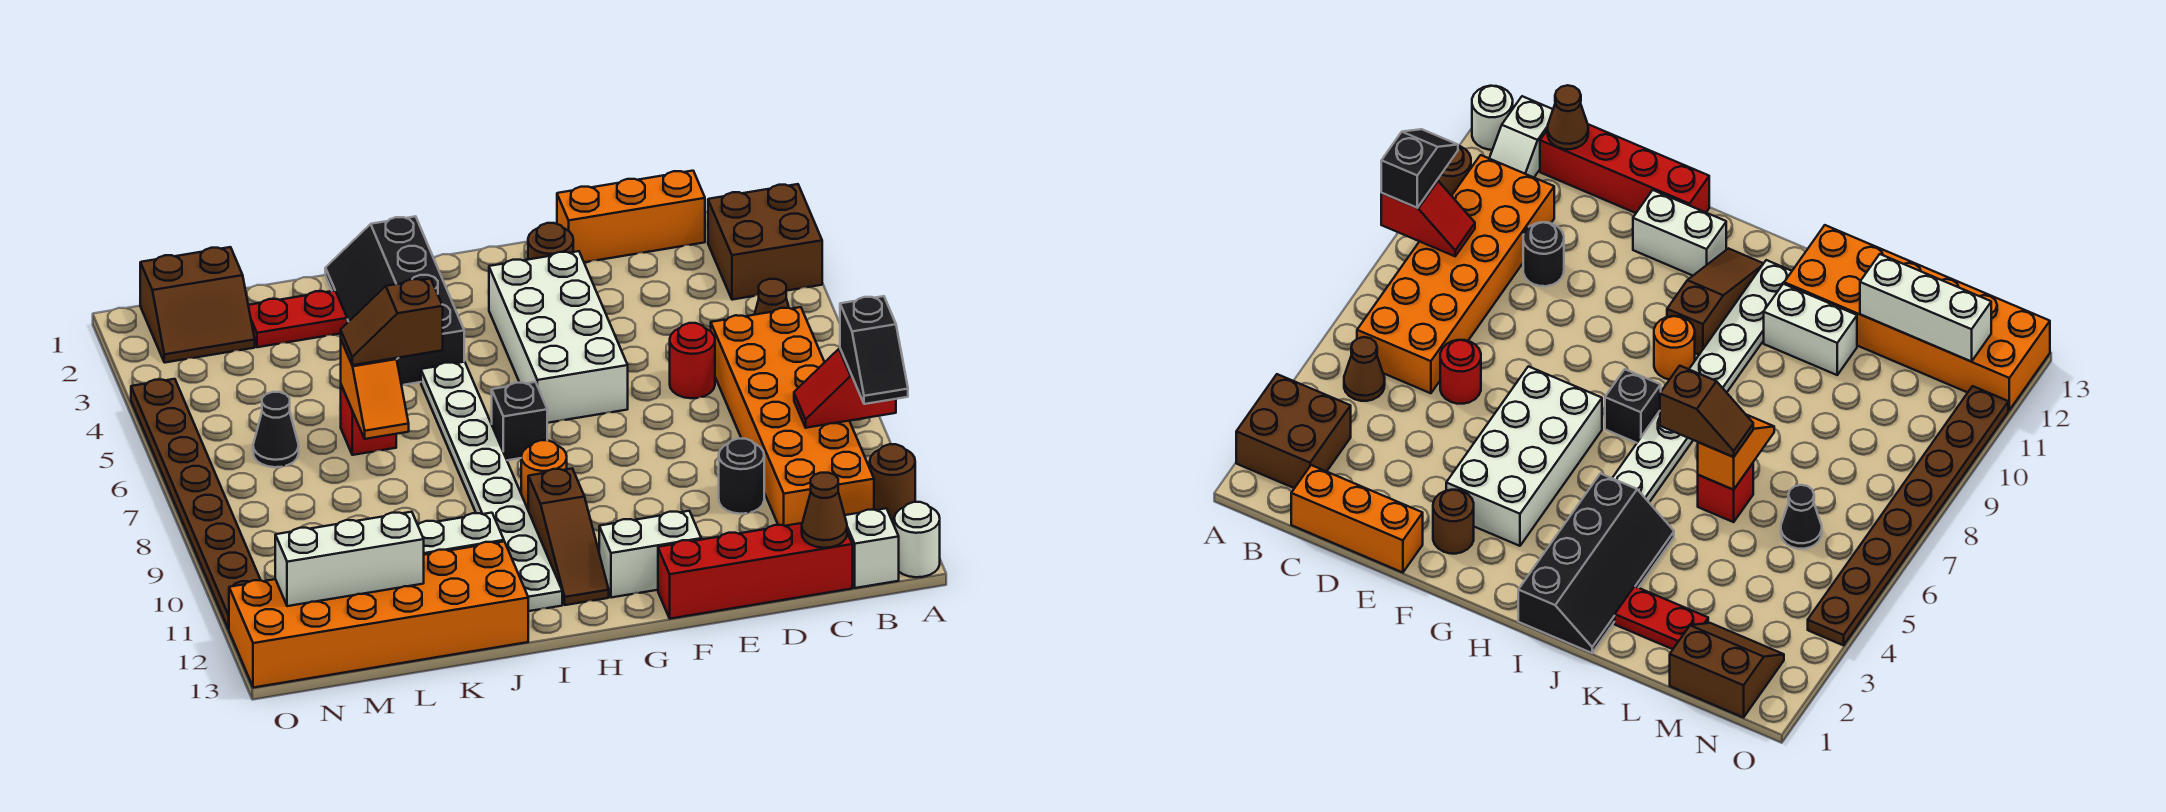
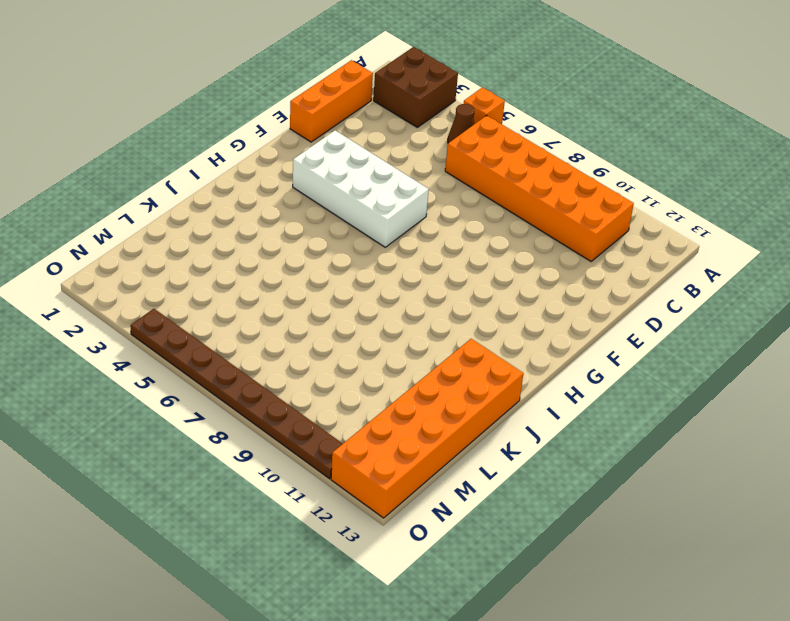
orange 1x1 brick [464,87,505,124] -> none
none -> brown 1x1 round brick [870,444,915,520]
none -> white 1x1 round brick [894,502,940,577]
none -> white 1x2 slope [845,508,899,588]
none -> red 1x4 brick [658,523,852,619]

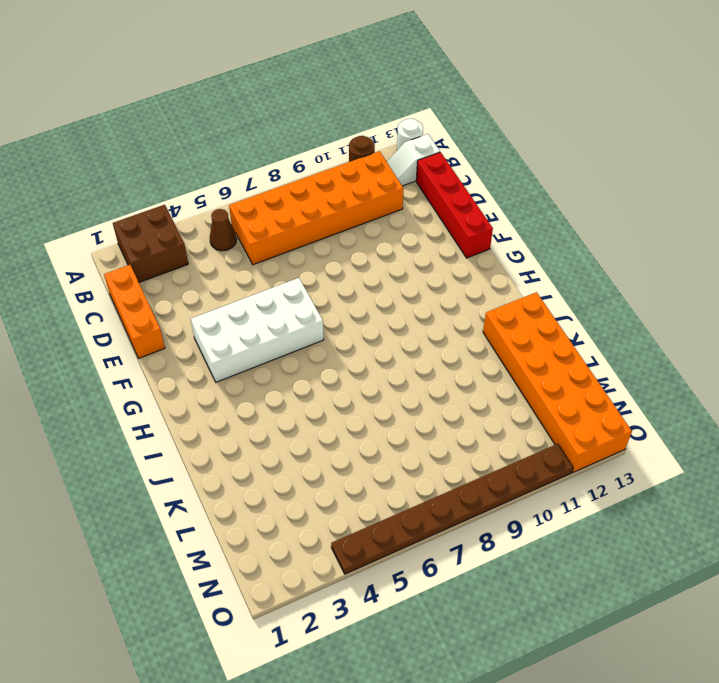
none -> red 1x1 round brick [670,323,715,398]
none -> black 1x1 round brick [719,439,764,514]
none -> brown 1x1 round brick [528,223,573,260]
none -> white 1x2 brick [599,511,701,598]

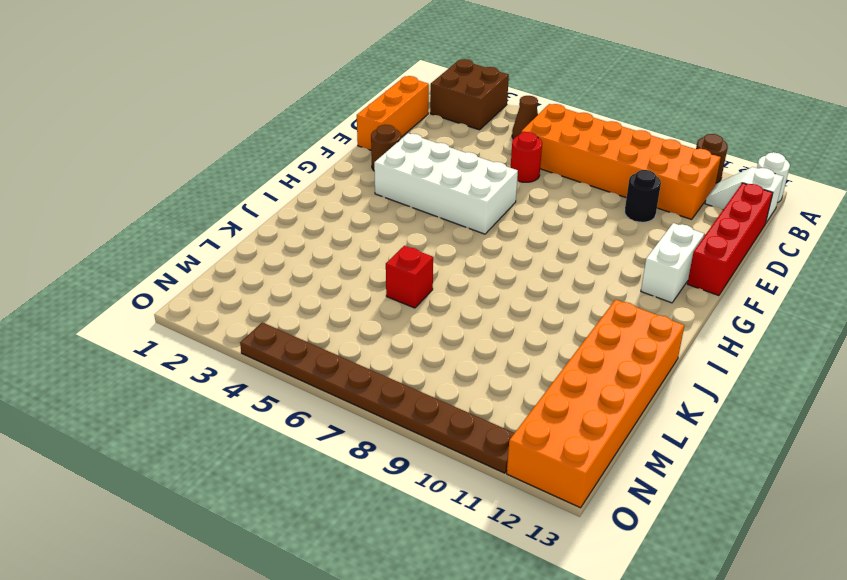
none -> black 1x1 brick [492,382,547,460]
none -> orange 1x1 round brick [521,440,567,509]
none -> brown 1x3 slope [528,469,609,605]
none -> black 2x4 slope [325,216,464,385]

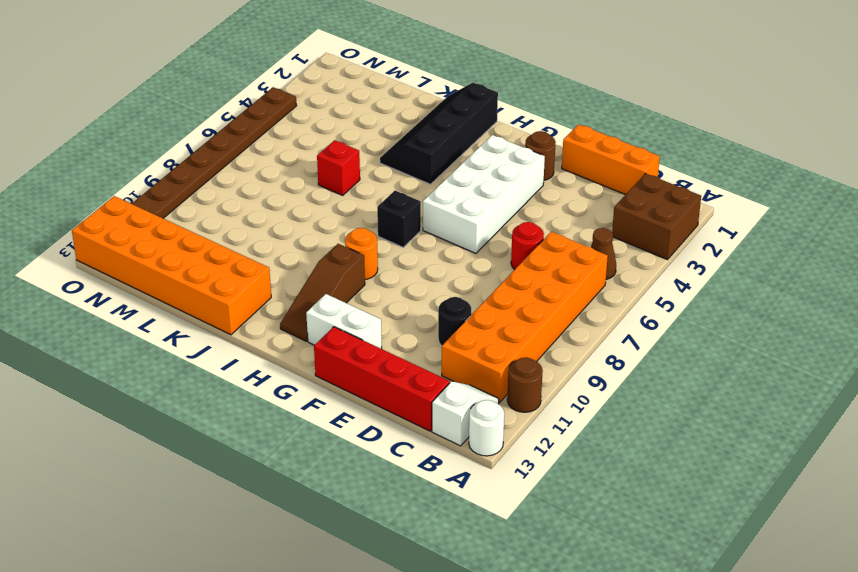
none -> white 1x8 plate [421,362,562,611]
none -> white 1x2 brick [418,513,504,555]
none -> red 1x2 plate [248,291,347,347]
none -> brown 2x2 slope [140,247,255,363]

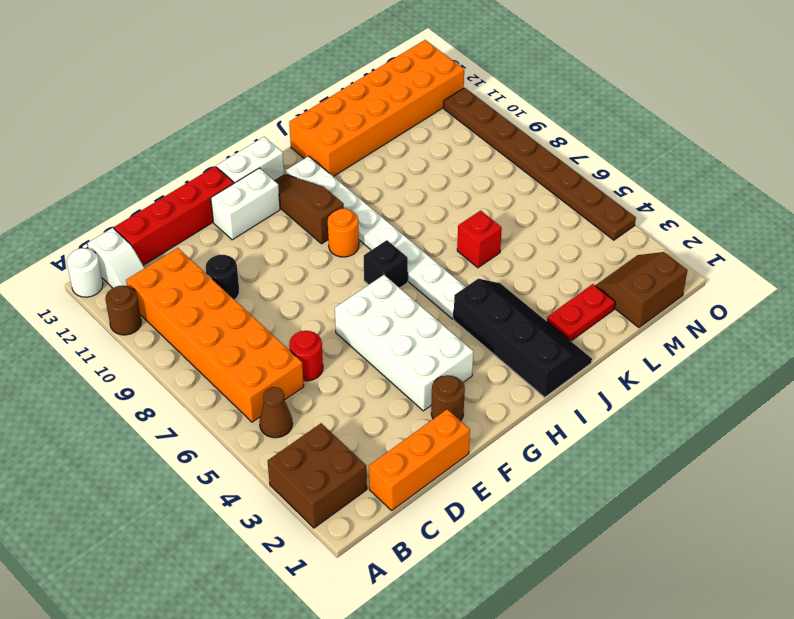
white 1x2 brick [216,137,284,183] -> white 1x2 brick moved to [418,513,504,555]
none -> black 1x1 cone [253,392,299,467]
none -> red 1x2 slope [794,348,896,428]
none -> brown 1x1 cone [802,473,847,548]
none -> orange 1x2 slope [341,340,409,439]

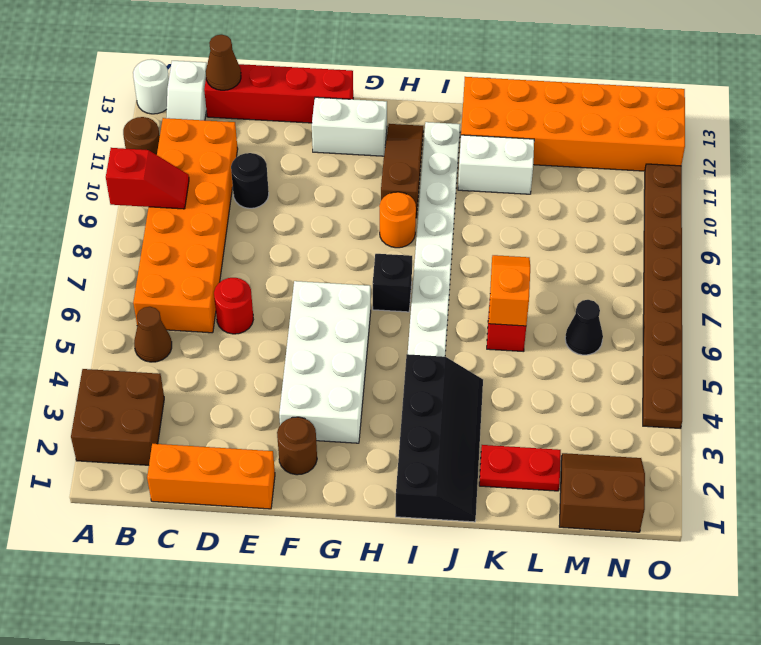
none -> white 1x3 brick [275,512,424,606]
none -> black 1x2 slope [840,296,908,404]
none -> brown 1x2 slope [341,279,443,365]

